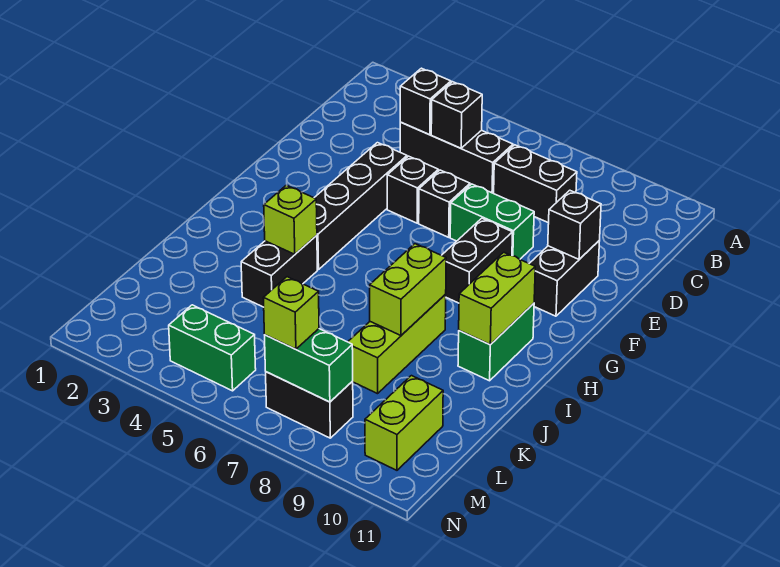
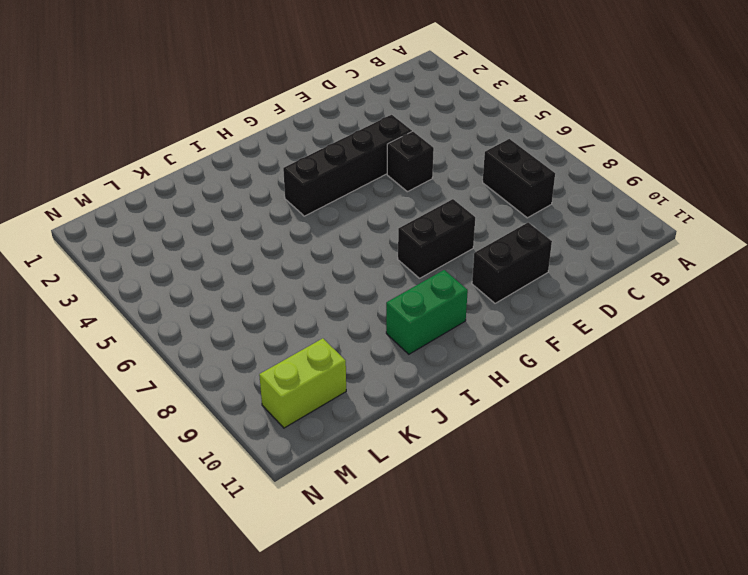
none -> black 1x3 brick [400,122,513,193]
none -> black 1x1 brick [419,170,470,237]
none -> green 1x2 brick [450,184,534,259]

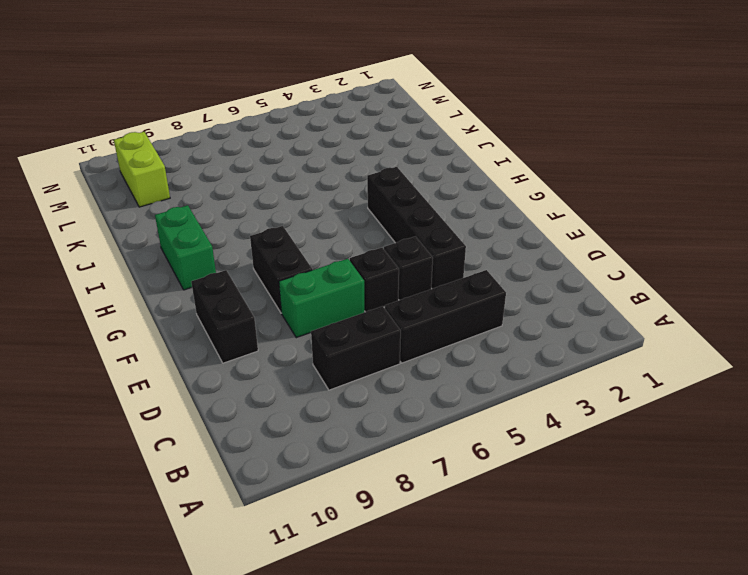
none -> black 1x2 brick [241,235,317,307]
none -> lime 1x3 brick [348,294,446,394]
none -> green 1x2 brick [169,305,256,391]

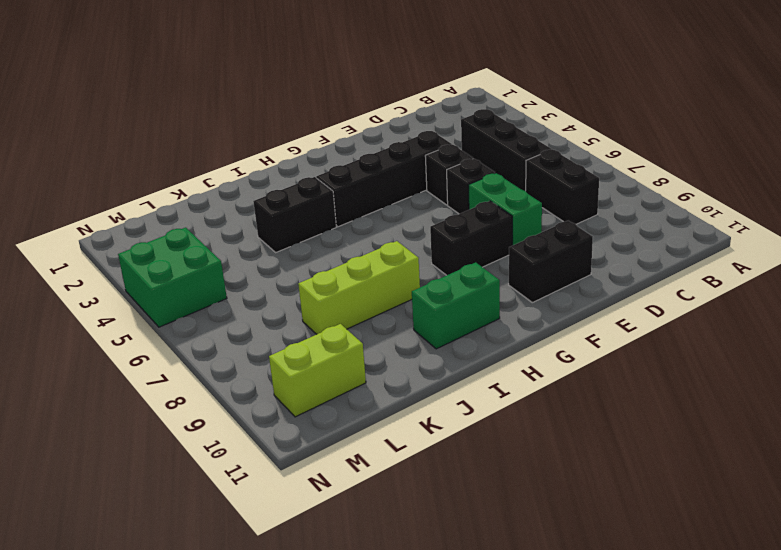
green 2x2 brick [118,228,227,327] -> green 1x2 brick [169,305,256,391]
none -> black 1x2 brick [266,372,353,438]
none -> black 1x1 brick [400,68,451,135]
none -> black 1x1 brick [431,82,482,148]

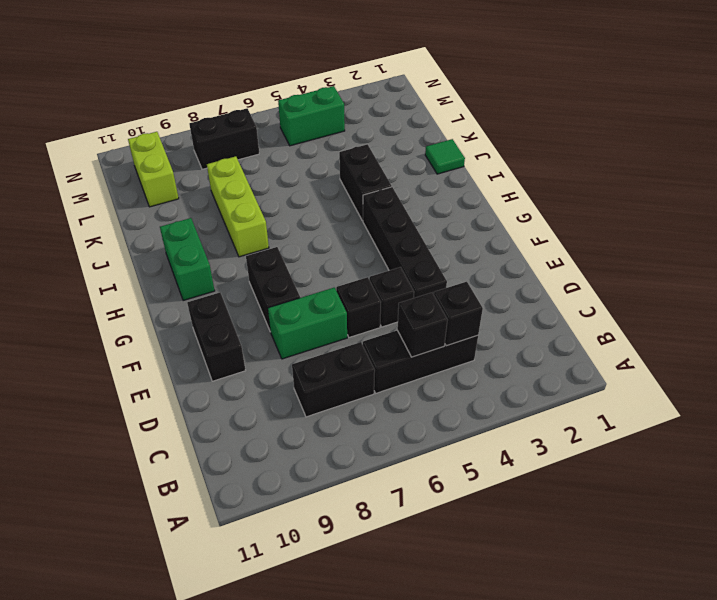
green 1x1 tile [425,139,465,174] -> none
none -> black 1x1 brick [548,190,601,259]
none -> lime 1x2 brick [459,252,535,345]
none -> lime 1x1 brick [264,185,317,254]

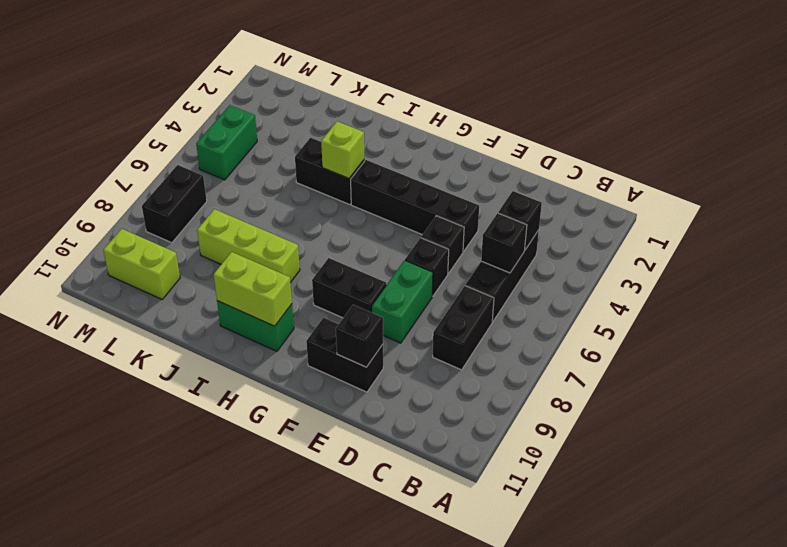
none -> lime 1x2 brick [370,244,446,336]
none -> green 1x2 brick [265,329,353,402]
none -> lime 1x1 brick [263,277,319,349]

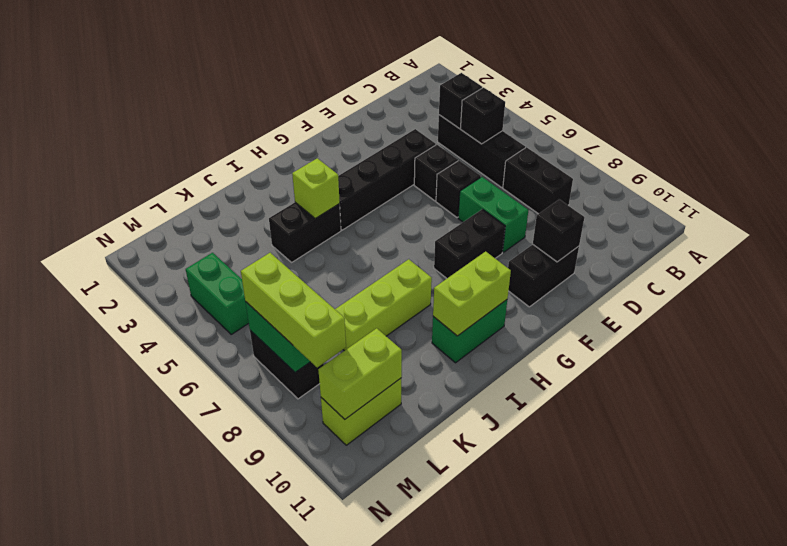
lime 1x2 brick [318,328,402,419] -> lime 1x2 brick moved to [370,244,446,336]
lime 1x3 brick [241,253,346,367] -> lime 1x1 brick [263,277,319,349]

